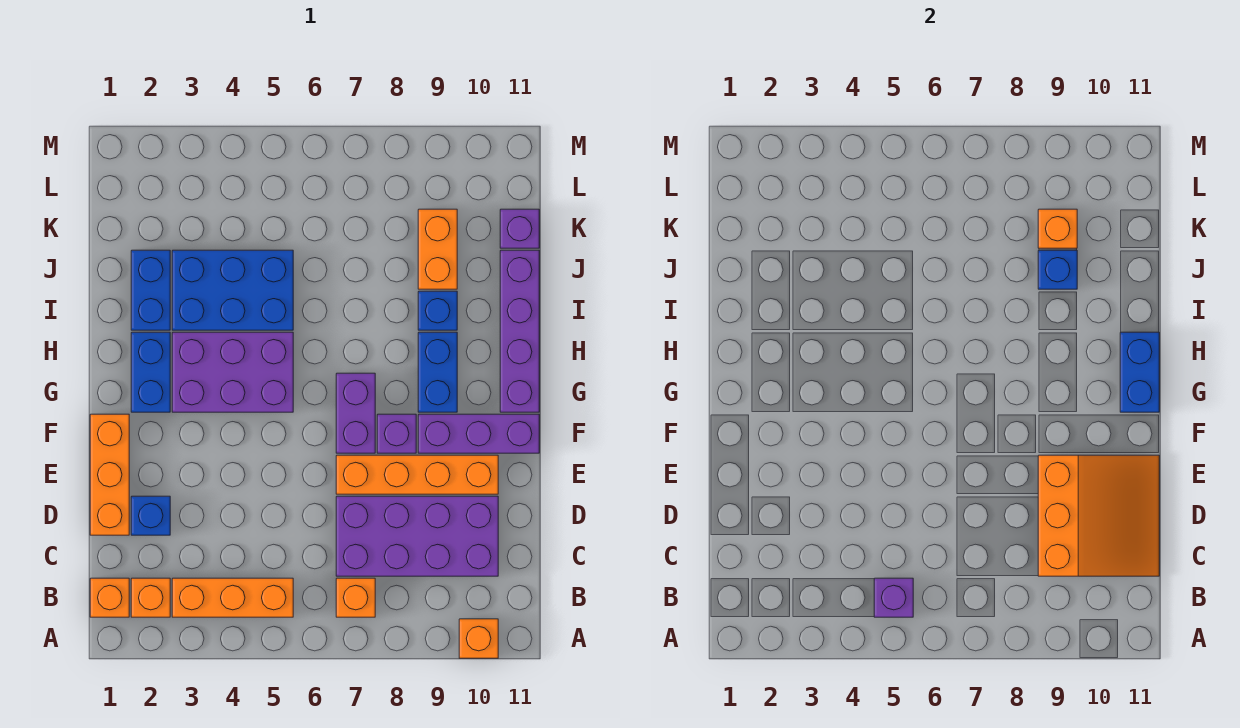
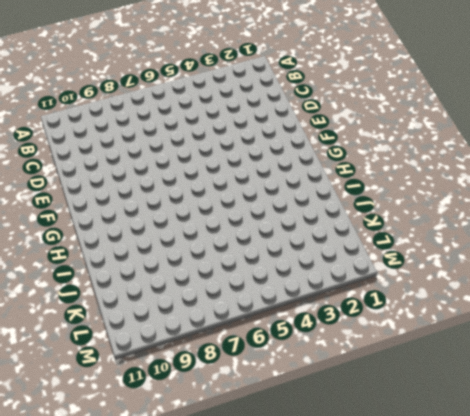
none -> orange 1x1 brick [459,619,498,658]
none -> orange 1x1 brick [90,578,129,617]
none -> orange 1x1 brick [131,578,170,617]

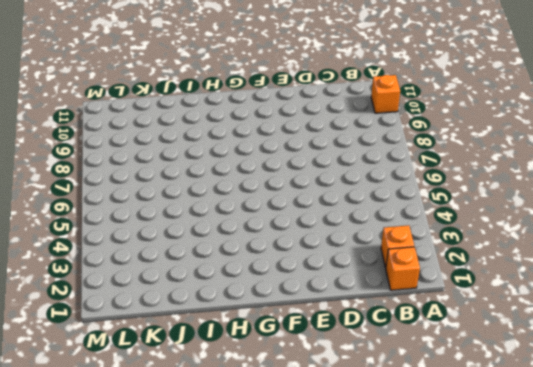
none -> orange 1x3 brick [172,578,293,617]
none -> orange 1x1 brick [336,578,375,617]
none -> purple 2x4 brick [336,496,498,576]

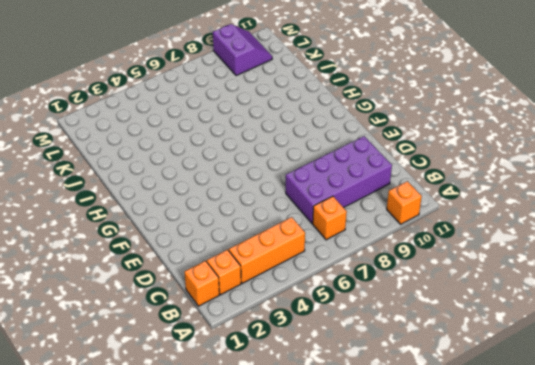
purple 2x2 slope [213,24,272,76] -> none
none -> orange 1x3 brick [90,414,129,535]
none -> blue 1x1 brick [131,496,170,535]
none -> orange 1x4 brick [336,455,498,494]

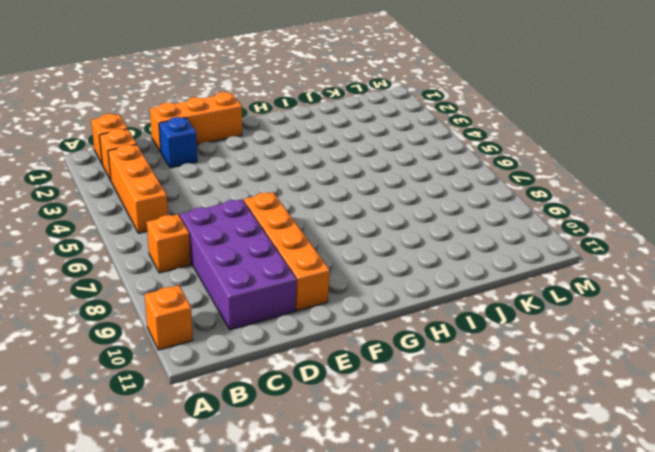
none -> purple 1x2 brick [336,373,375,453]
none -> purple 1x1 brick [377,414,416,453]
none -> purple 1x3 brick [418,414,539,453]

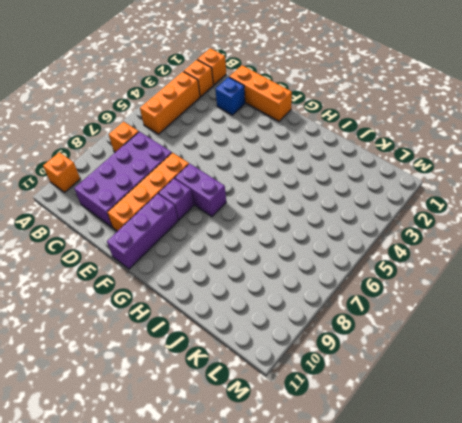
none -> blue 1x2 brick [131,332,170,412]
none -> purple 2x3 brick [172,332,293,412]
none -> blue 1x2 brick [418,332,457,412]

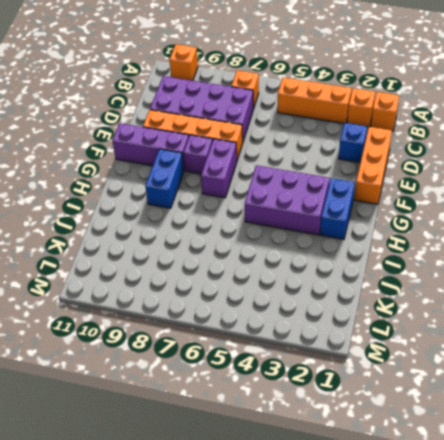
none -> purple 1x4 brick [500,250,539,412]
none -> blue 1x2 brick [131,250,170,330]
none -> blue 2x3 brick [172,250,293,330]

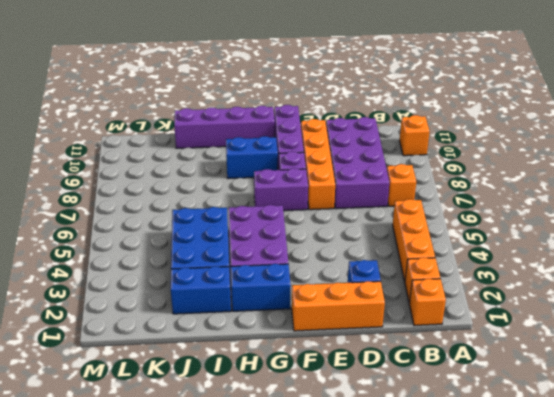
none -> blue 1x1 brick [418,291,457,330]
none -> orange 1x2 brick [418,209,457,289]
none -> purple 1x1 brick [500,209,539,248]

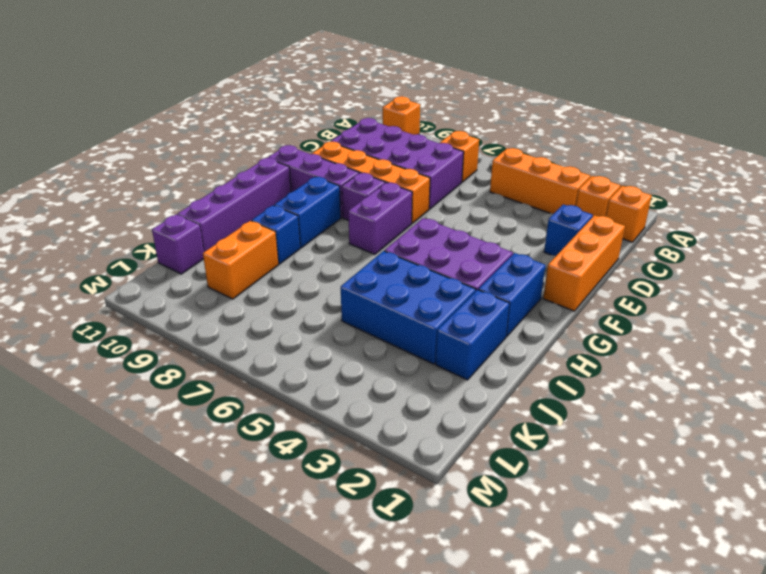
none -> purple 1x1 brick [874,578,913,617]
none -> orange 3x3 slope [1038,455,1159,576]
none -> blue 1x2 brick [1120,332,1159,412]

